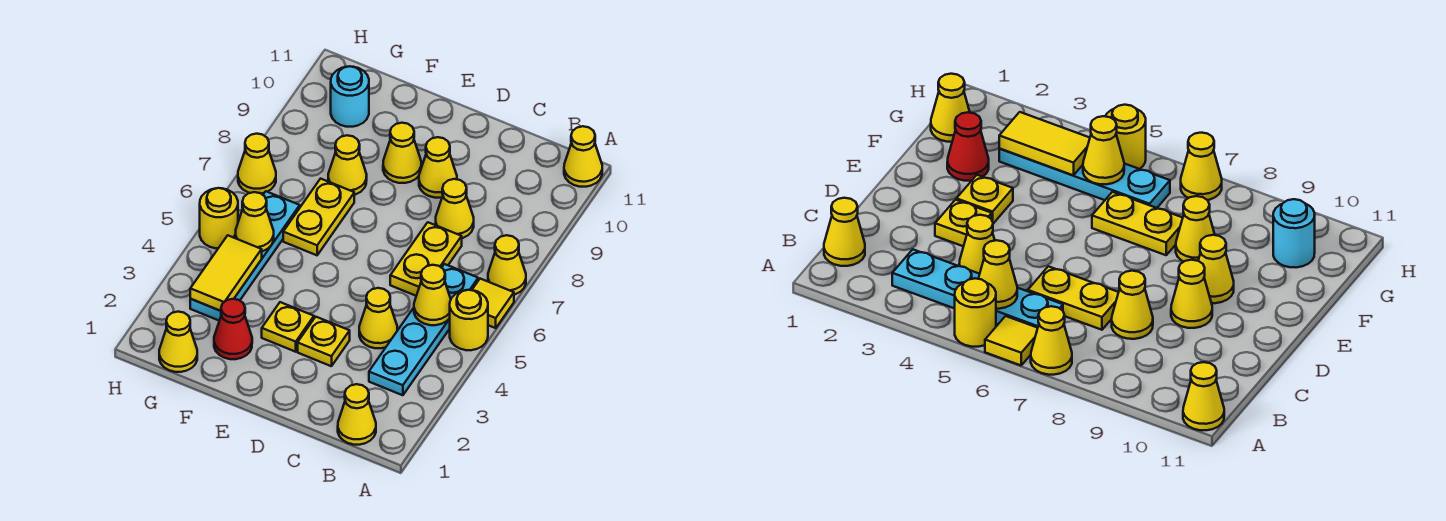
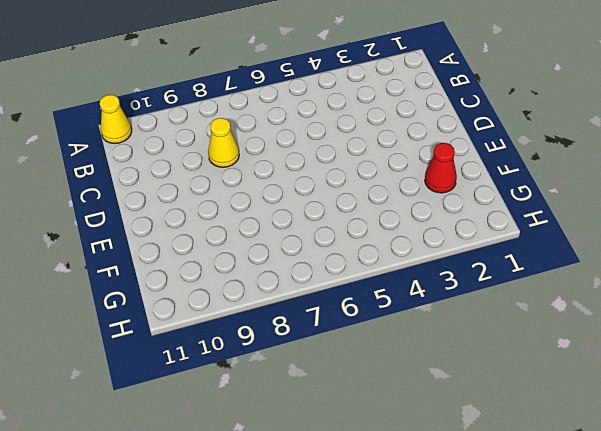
none -> yellow 1x1 round brick [449,290,488,350]
none -> yellow 1x1 tile [472,279,514,328]
none -> yellow 1x1 cone [488,235,526,295]

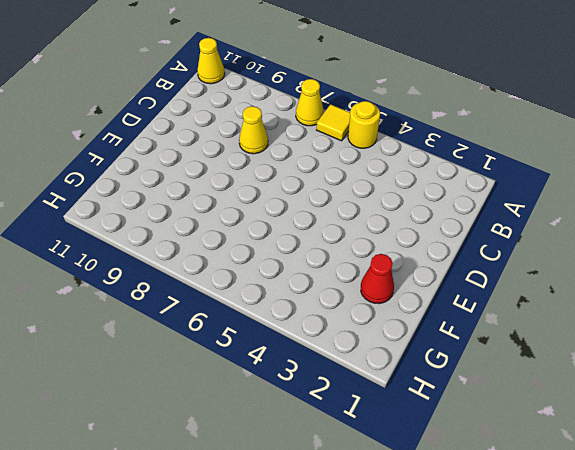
none -> yellow 1x1 cone [338,384,376,445]
none -> cyan 1x4 plate [369,264,478,395]
none -> yellow 1x1 cone [359,288,397,348]

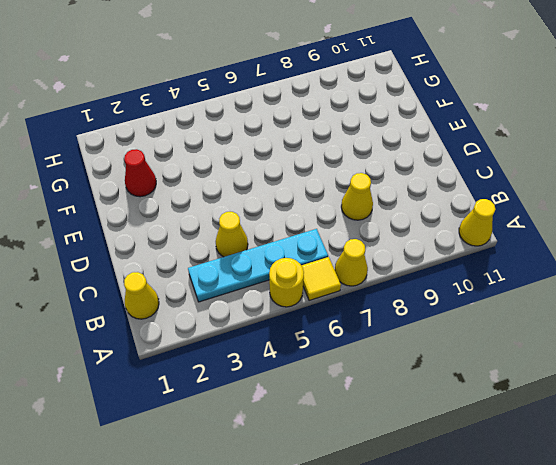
none -> yellow 1x2 plate [390,222,462,296]
none -> yellow 1x1 plate [298,317,350,366]
none -> yellow 1x1 cone [419,137,457,198]

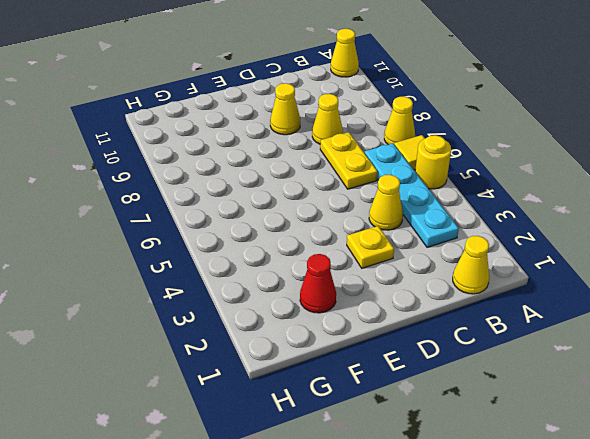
none -> yellow 1x1 plate [262,302,314,352]
none -> yellow 1x1 cone [383,123,421,183]
none -> yellow 1x2 plate [283,179,354,255]

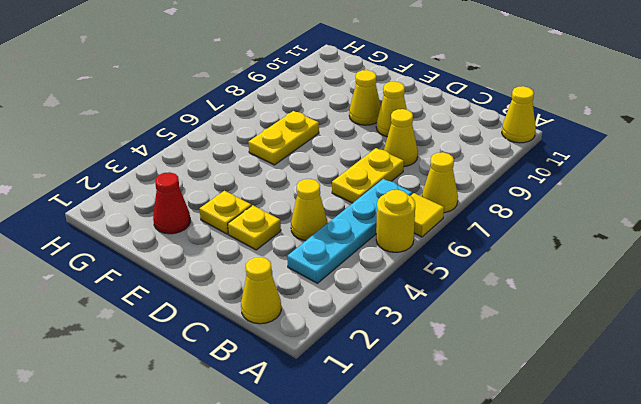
none -> yellow 1x1 cone [328,135,367,195]
none -> yellow 1x1 cone [159,312,197,372]
none -> cyan 1x4 plate [190,191,300,321]

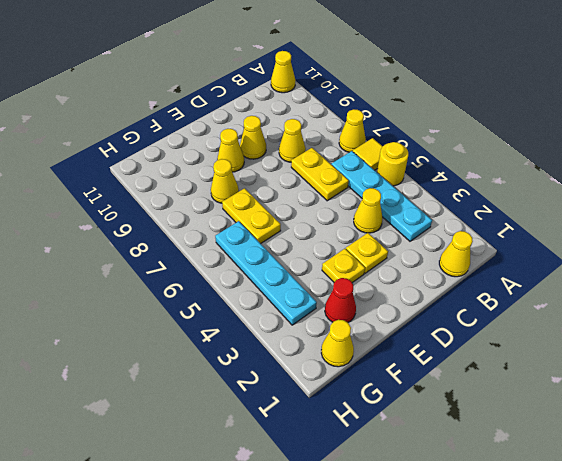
none -> cyan 1x1 round brick [331,66,369,127]
none -> yellow 1x1 round brick [200,188,238,248]
none -> yellow 1x1 cone [238,134,276,194]

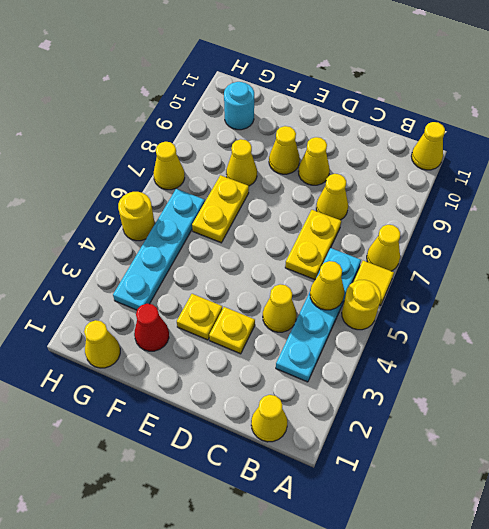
none -> yellow 1x2 tile [190,235,262,311]
none -> yellow 1x1 cone [235,192,274,251]

